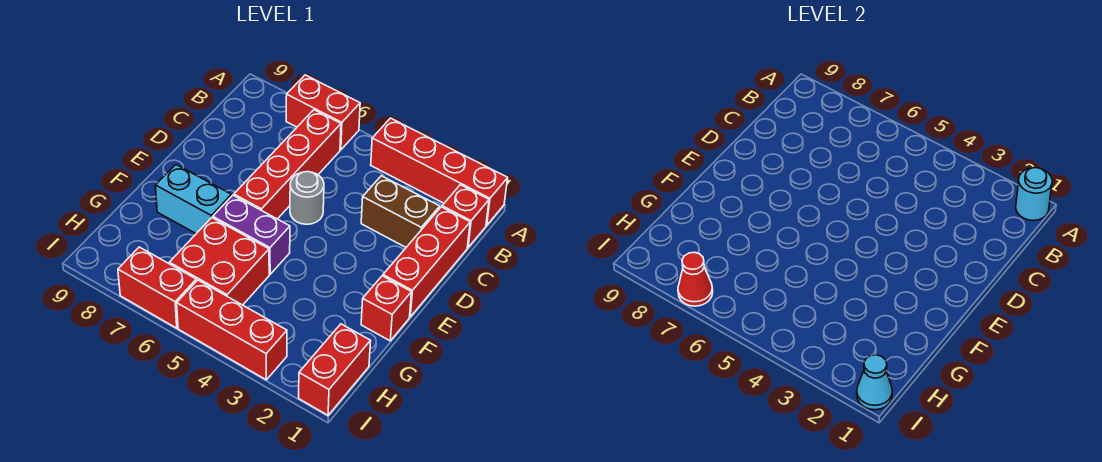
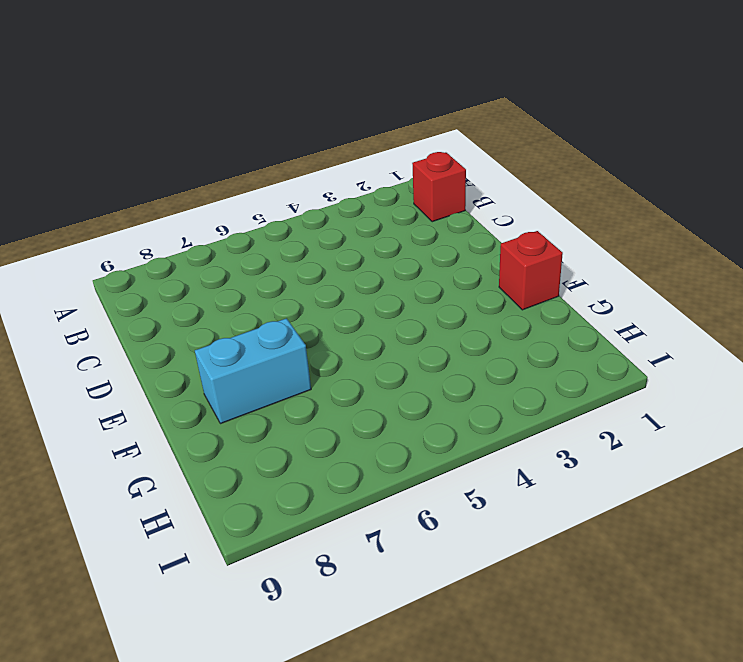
none -> red 1x4 brick [371,118,508,225]
none -> red 1x2 brick [286,75,360,150]
none -> red 1x4 brick [234,110,341,219]

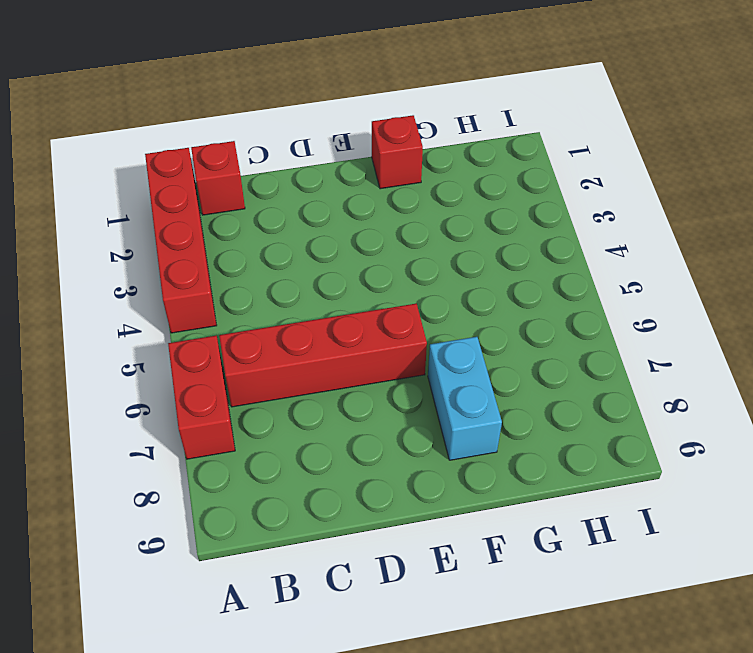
none -> red 1x3 brick [383,207,470,317]
none -> brown 1x2 brick [361,176,440,247]
none -> grey 1x1 round brick [290,172,324,224]

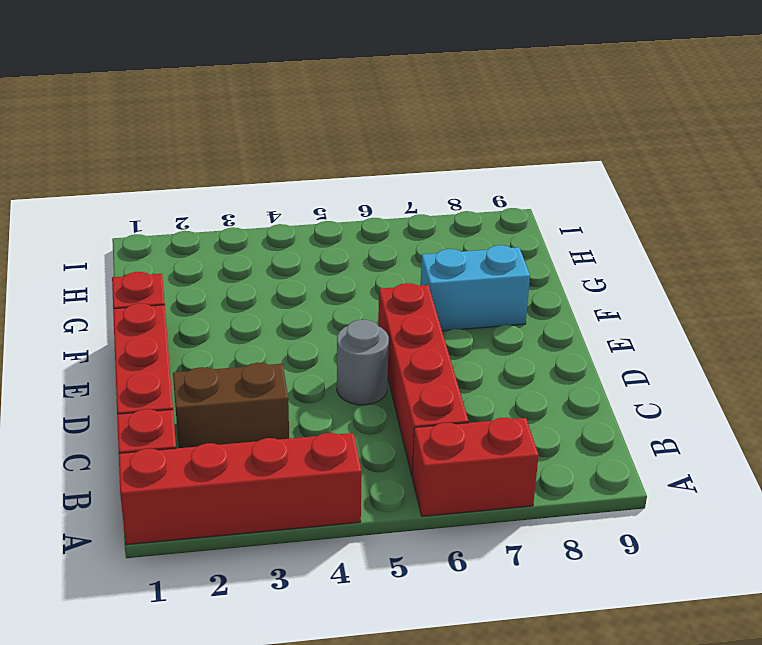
none -> purple 1x2 brick [213,195,290,274]
none -> red 2x2 brick [169,218,269,305]
none -> red 1x2 brick [299,324,371,415]

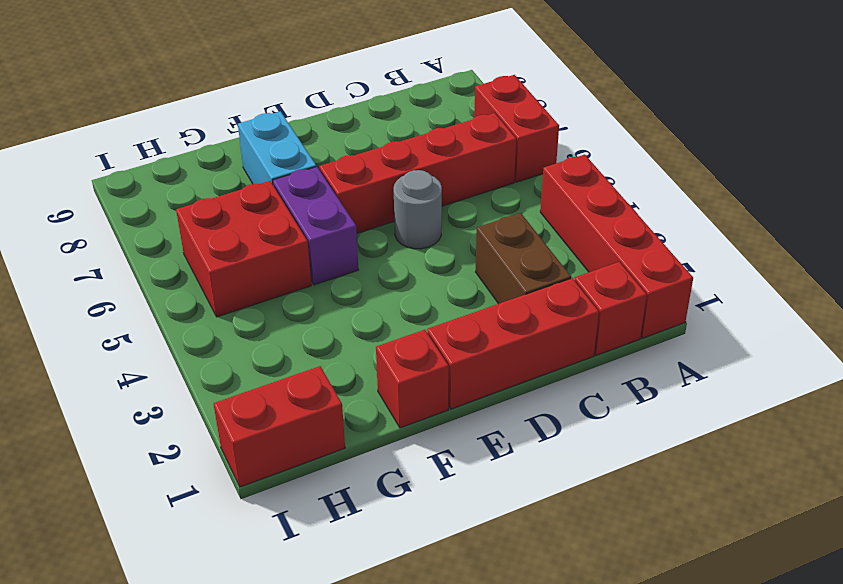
none -> red 1x3 brick [177,280,287,380]
none -> red 1x2 brick [118,247,196,328]
none -> cyan 1x1 round brick [1016,168,1052,221]

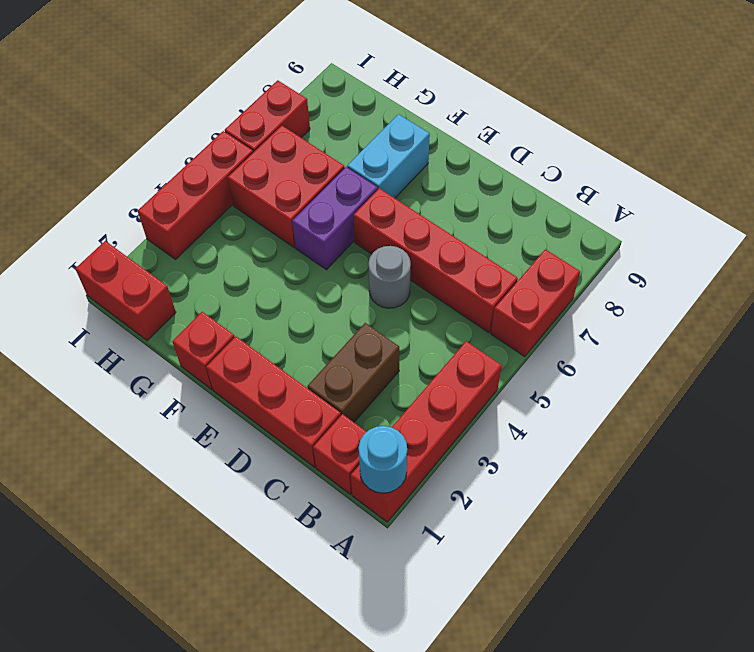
none -> cyan 1x1 cone [857,355,893,410]
none -> red 1x1 cone [678,252,713,306]

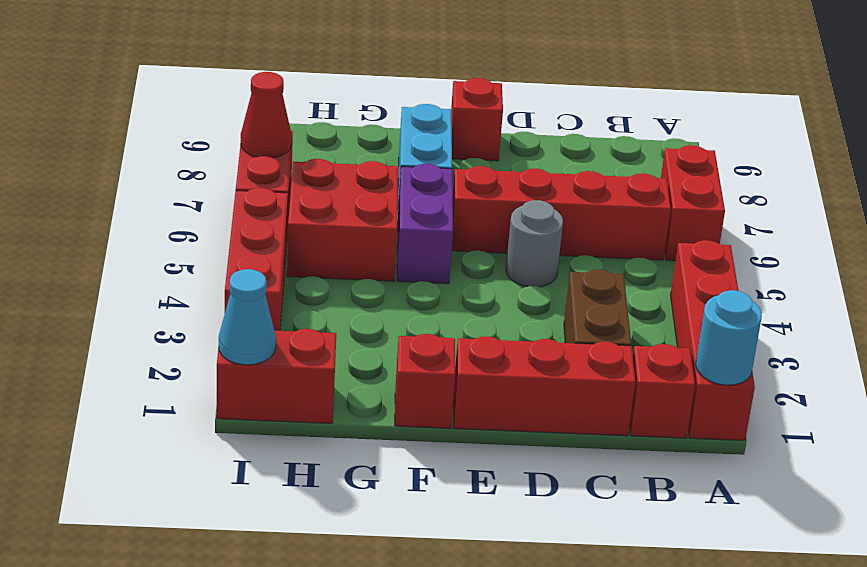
red 1x1 brick [451,78,503,161] -> none

